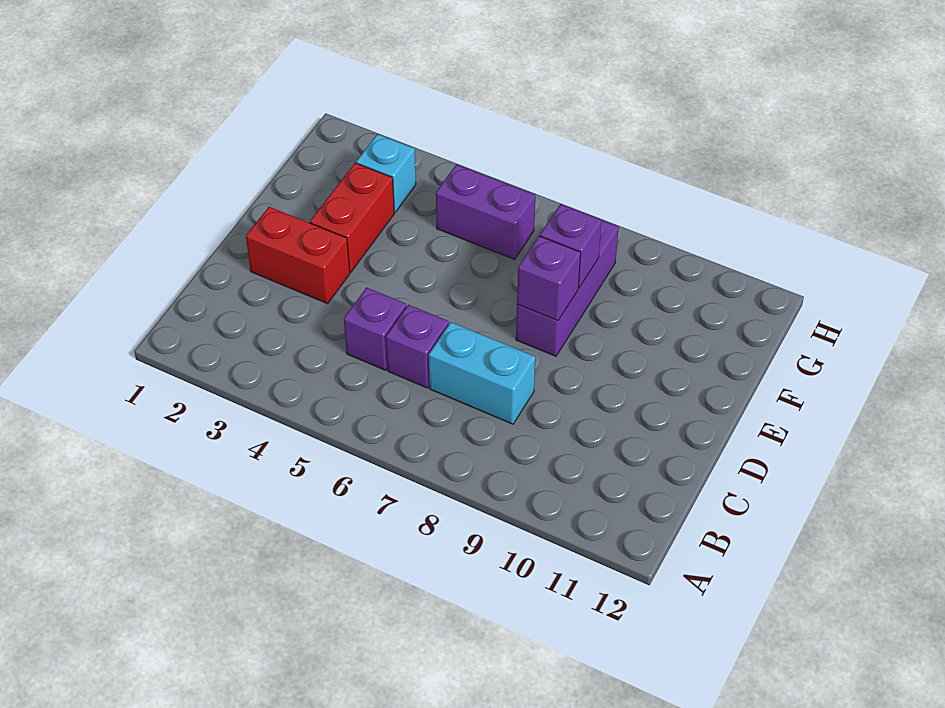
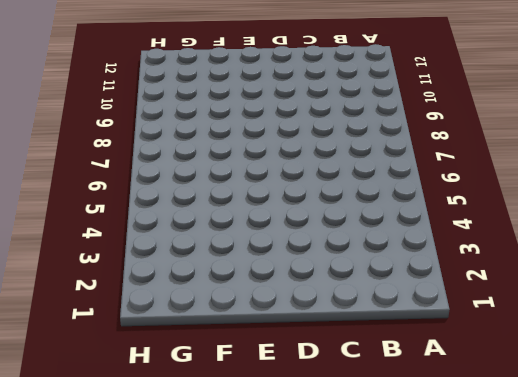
none -> purple 1x1 brick [344,287,406,370]
none -> purple 1x1 brick [386,305,449,388]

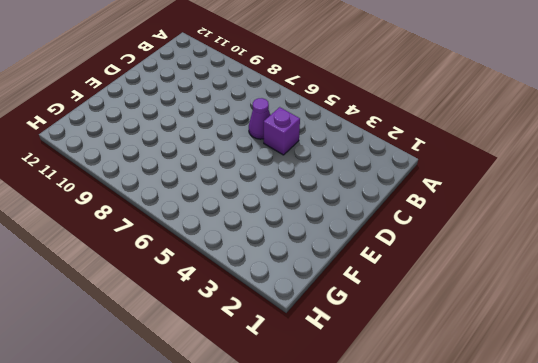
purple 1x1 cone [249,98,270,139] -> purple 1x1 brick [386,305,449,388]
none -> cyan 1x2 brick [429,322,535,424]
none -> red 1x2 brick [246,207,350,304]

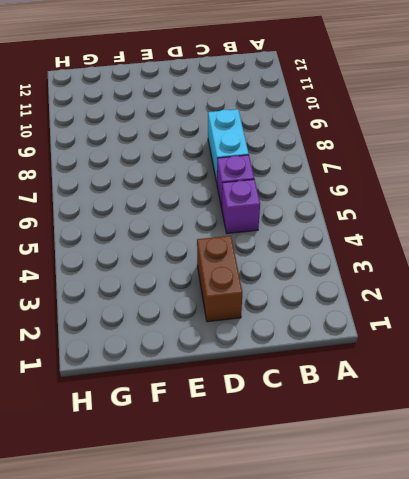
brown 1x2 brick [197,236,242,322] -> red 1x2 brick [246,207,350,304]
none -> red 1x2 brick [310,163,394,272]
none -> purple 1x3 brick [516,220,619,356]

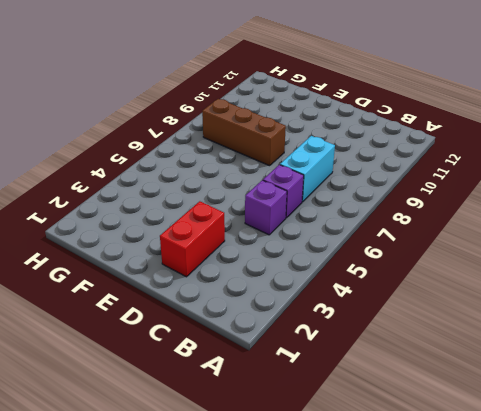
brown 1x3 brick [202,99,286,166] -> purple 1x3 brick [516,220,619,356]
none -> red 1x2 brick [310,163,394,272]
none -> cyan 1x1 brick [356,134,416,212]

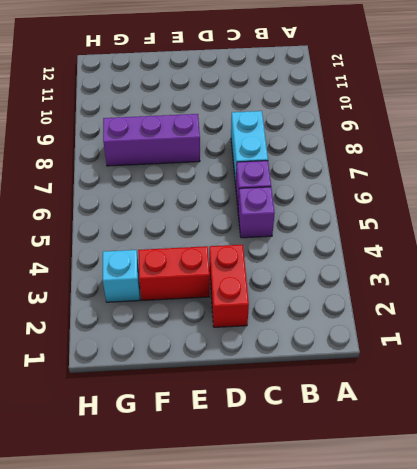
none -> purple 1x2 brick [436,164,535,259]
none -> purple 1x1 brick [517,236,581,321]

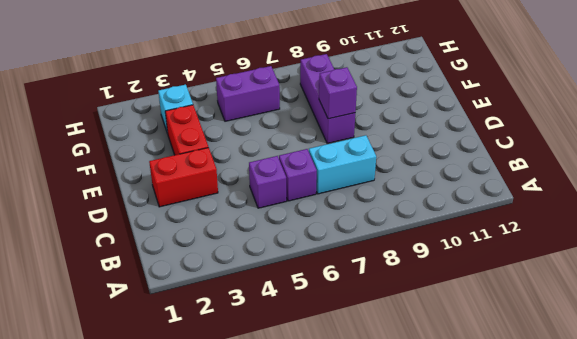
none -> purple 1x1 brick [540,204,602,288]

